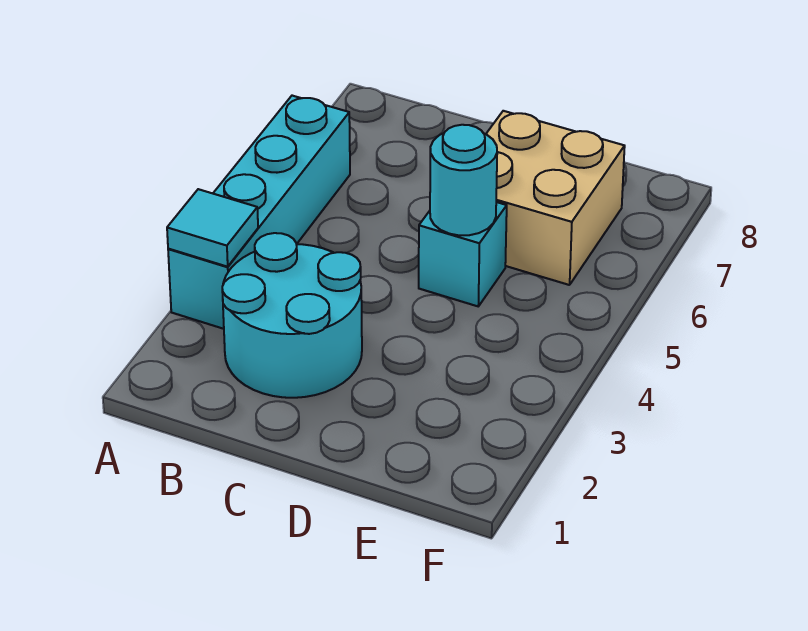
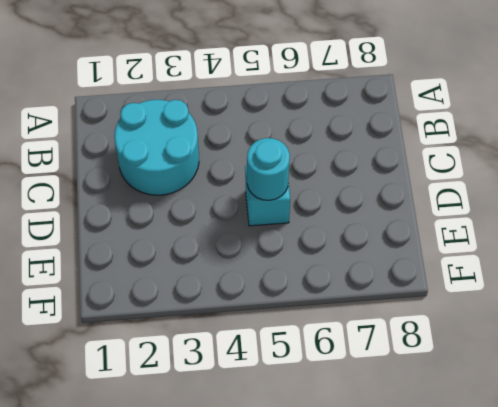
none -> cyan 1x4 brick [168,96,350,329]
none -> tan 2x2 brick [486,111,625,285]

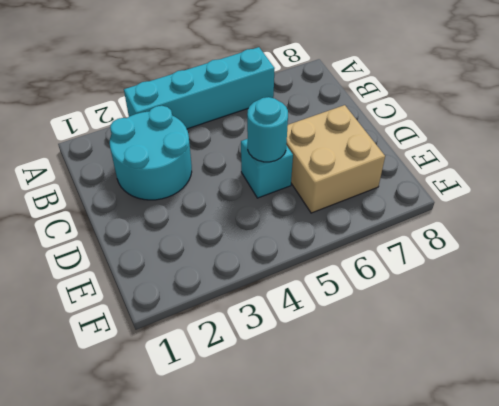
none -> cyan 1x1 tile [167,189,258,267]

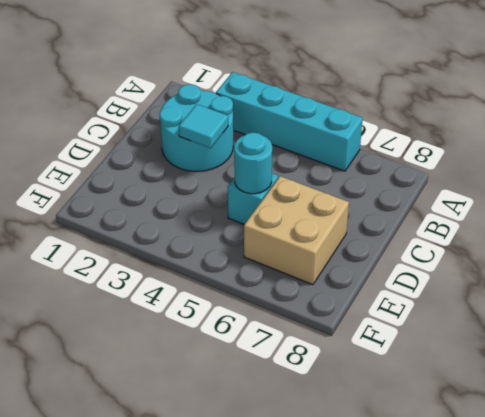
cyan 1x1 tile [179,104,228,148] -> cyan 1x1 tile moved to [167,189,258,267]

